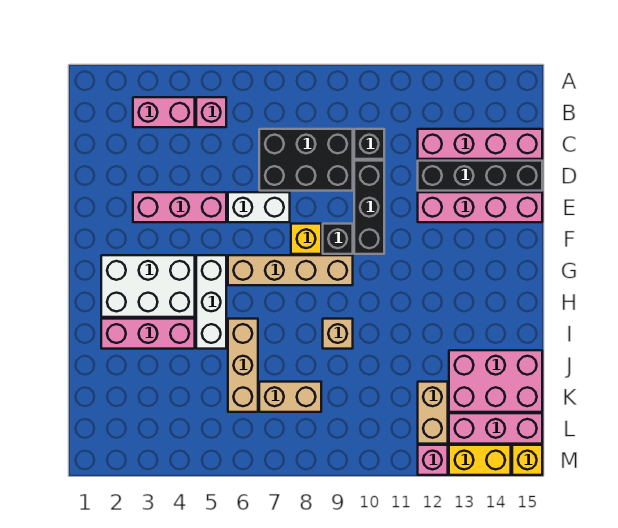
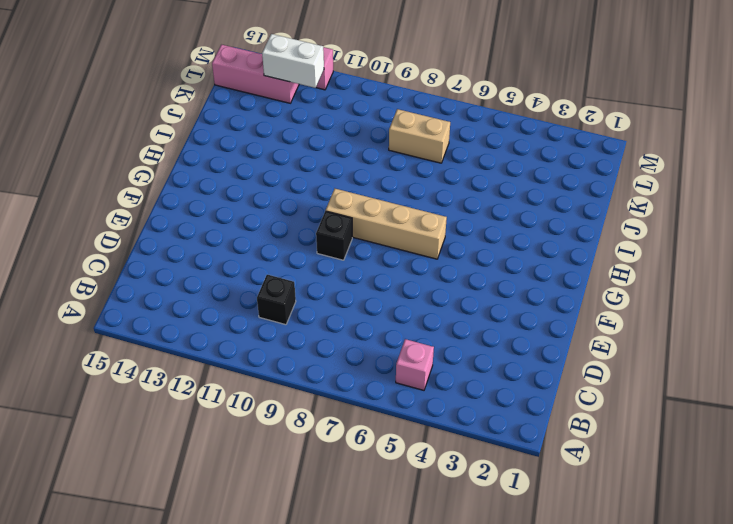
white 1x2 brick [262,34,324,88] -> white 1x2 brick moved to [228,192,290,222]
none -> pink 1x2 brick [133,97,195,127]
none -> black 2x3 brick [259,129,353,191]
none -> pink 1x4 brick [418,129,542,159]

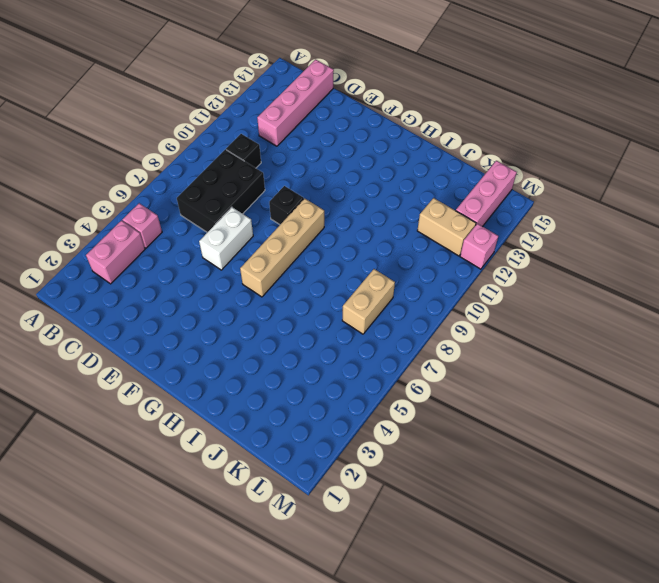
none -> black 1x3 brick [354,161,384,254]
none -> black 1x4 brick [418,161,542,191]
none -> pink 1x3 brick [133,192,226,222]

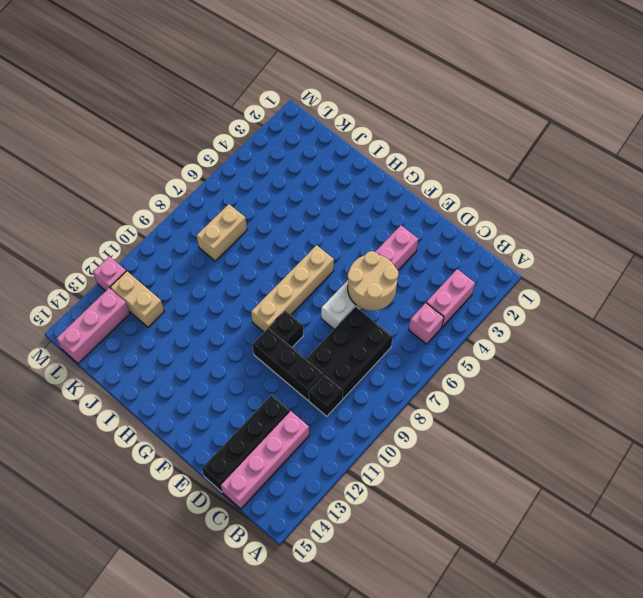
tan 2x2 round brick [348,251,399,311] -> none
none -> pink 1x4 brick [418,192,542,222]
none -> yellow 1x1 brick [291,224,321,254]
none -> white 2x3 brick [101,255,195,317]

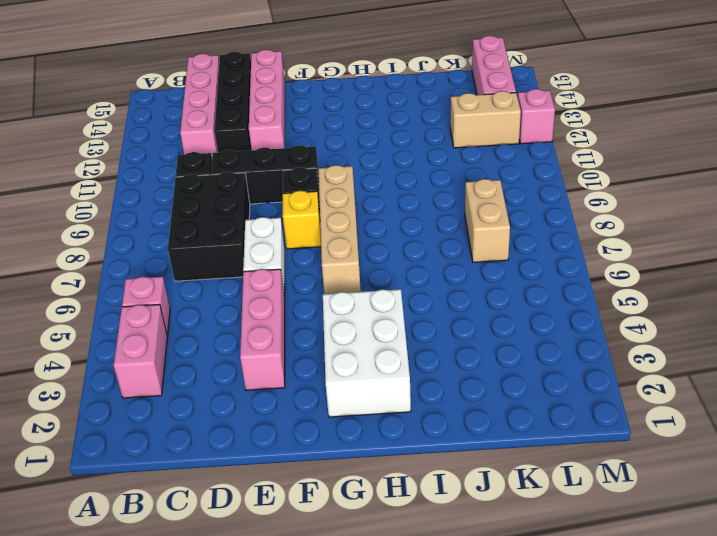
none -> white 1x3 brick [196,255,226,349]
none -> pink 1x3 brick [101,319,195,349]
none -> tan 1x3 brick [228,319,258,412]

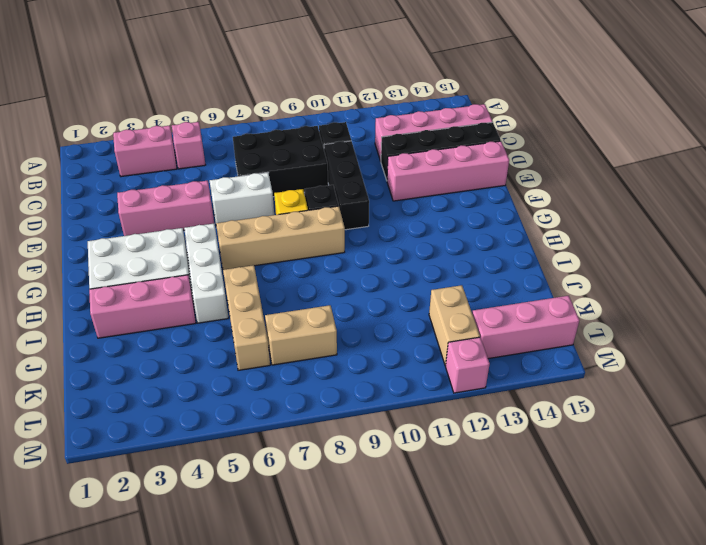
none -> tan 1x1 brick [323,319,353,349]
none -> pink 2x3 brick [449,350,542,412]
none -> yellow 1x2 brick [449,445,511,475]

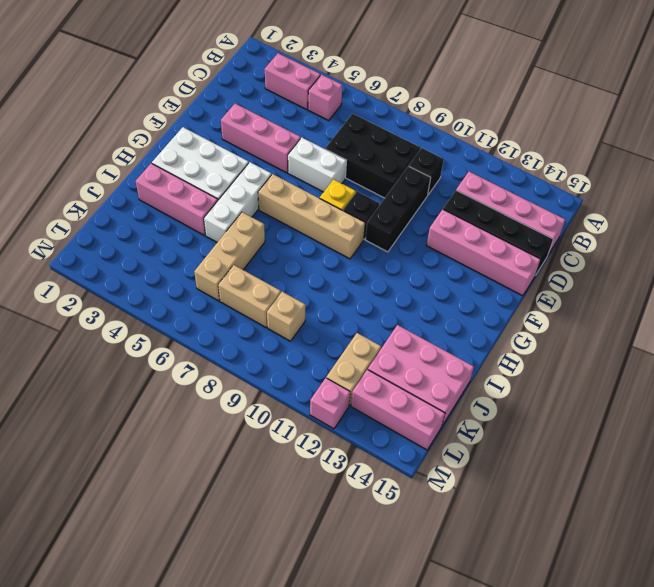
tan 1x1 brick [267,292,306,341] -> tan 1x1 brick moved to [323,319,353,349]
none -> yellow 1x2 brick [449,445,511,475]
none -> yellow 1x1 brick [512,445,542,475]

